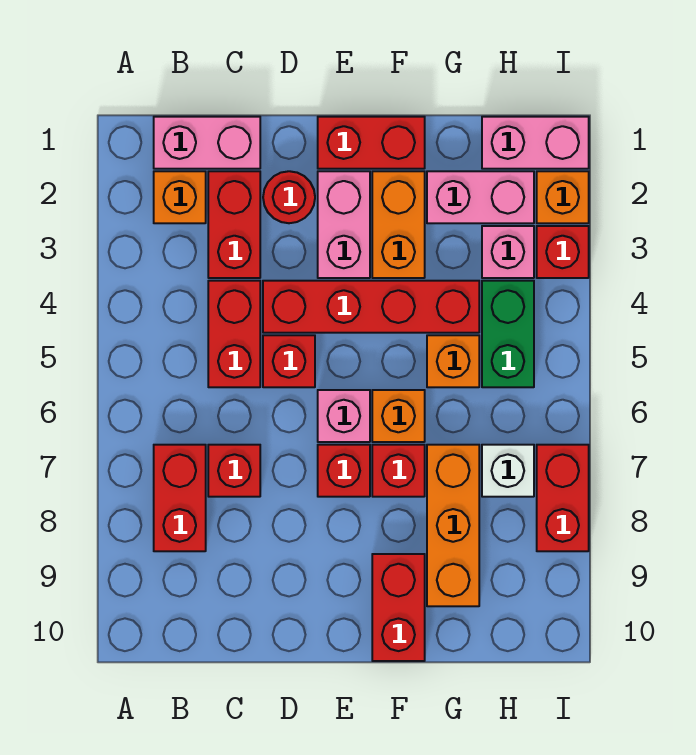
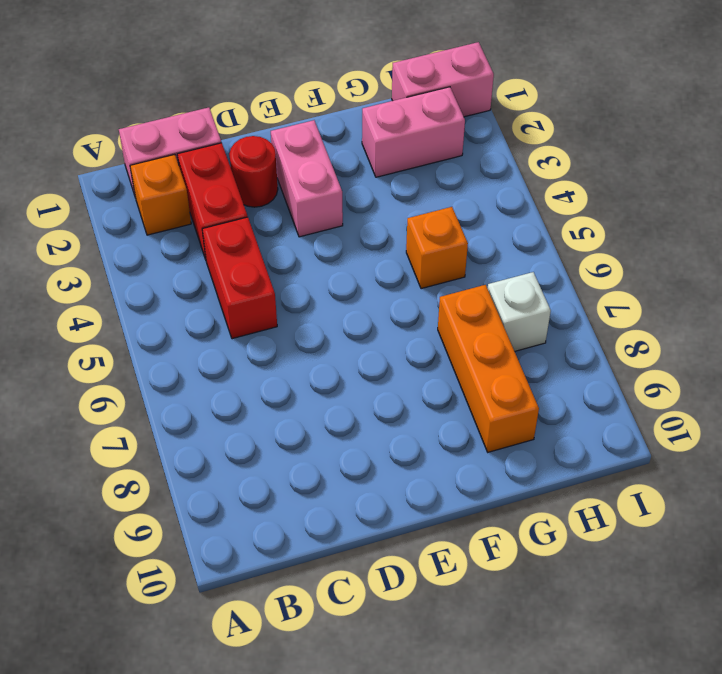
none -> red 1x2 brick [154,445,206,551]
none -> red 1x1 brick [208,445,260,497]
none -> red 1x4 brick [263,281,479,333]

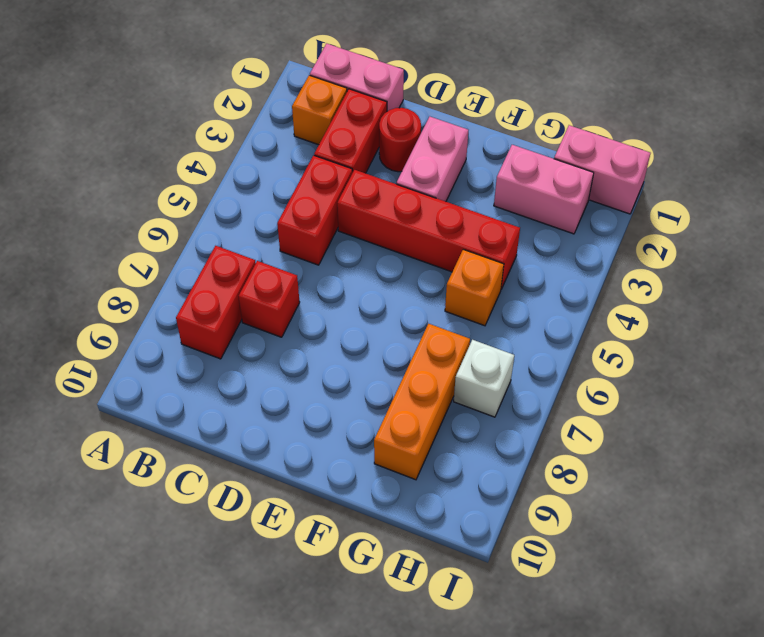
none -> red 1x1 brick [263,335,315,387]
none -> red 1x2 brick [318,117,425,169]
none -> pink 1x1 brick [318,390,370,442]

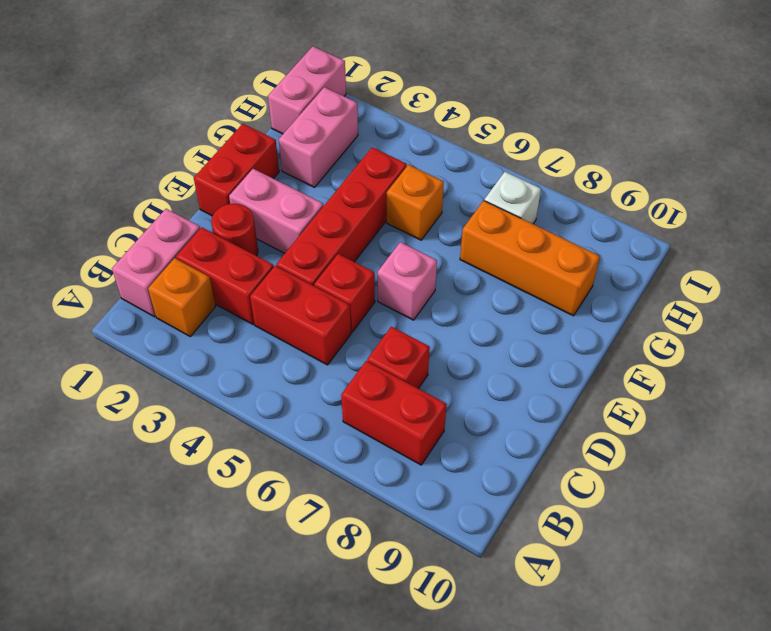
none -> red 1x1 brick [318,445,370,497]
none -> orange 1x2 brick [372,171,425,278]
none -> orange 1x1 brick [372,390,425,442]

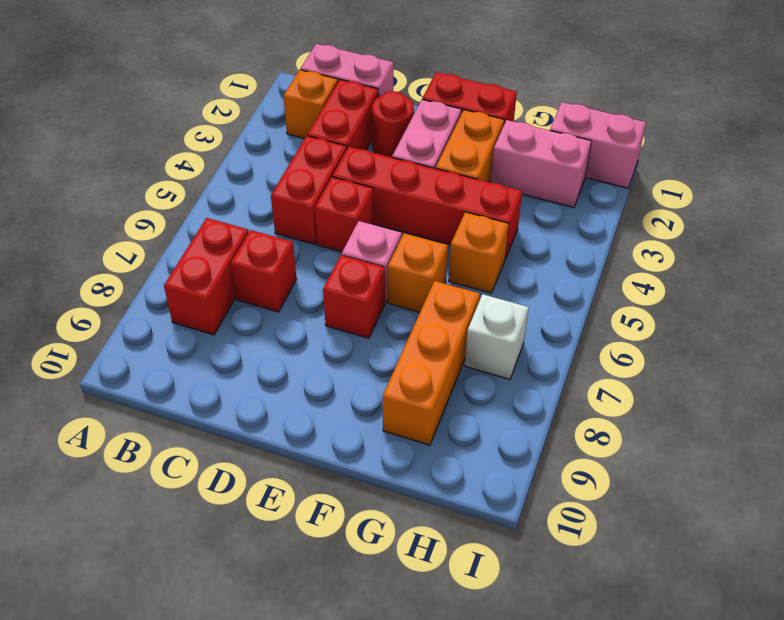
none -> red 1x1 brick [372,445,425,497]
none -> red 1x2 brick [372,554,425,661]
none -> pink 1x1 brick [482,226,534,278]

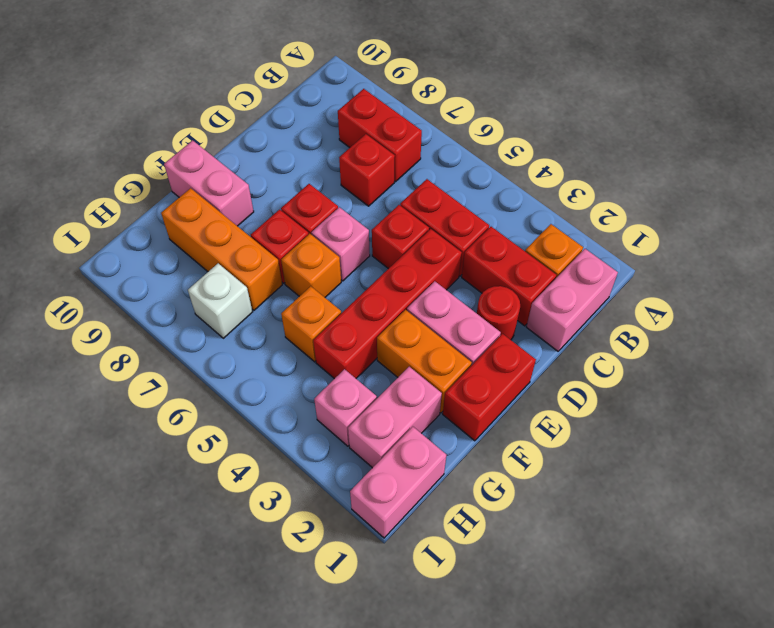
pink 1x2 brick [164,140,254,226] -> red 1x2 brick [372,554,425,661]
none -> green 1x2 brick [482,281,534,387]
none -> orange 1x1 brick [537,171,589,223]
none -> red 1x1 brick [537,226,589,278]

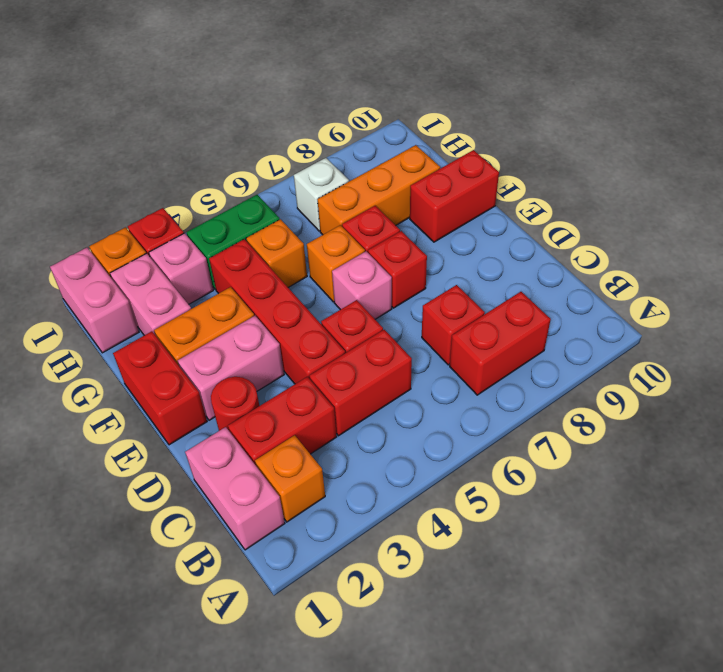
none -> red 1x2 brick [537,445,589,551]

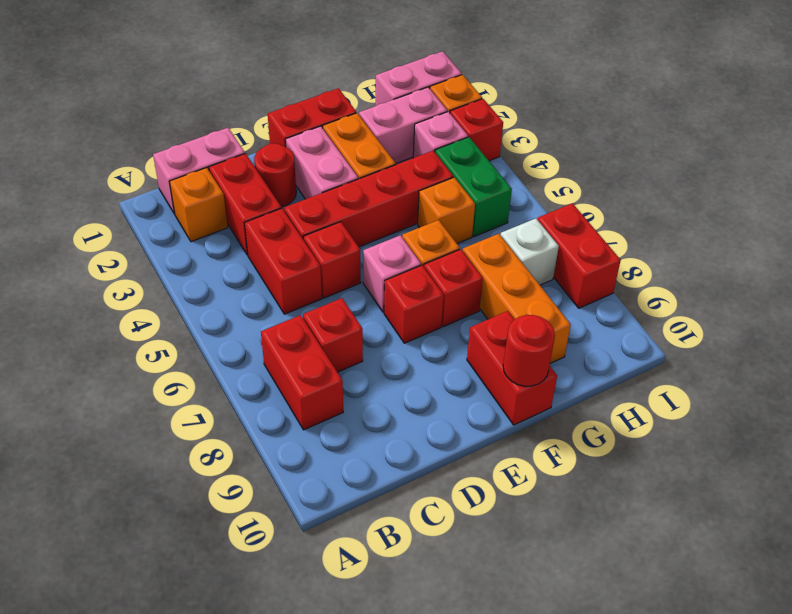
red 1x1 round brick [503,315,555,386] -> none

